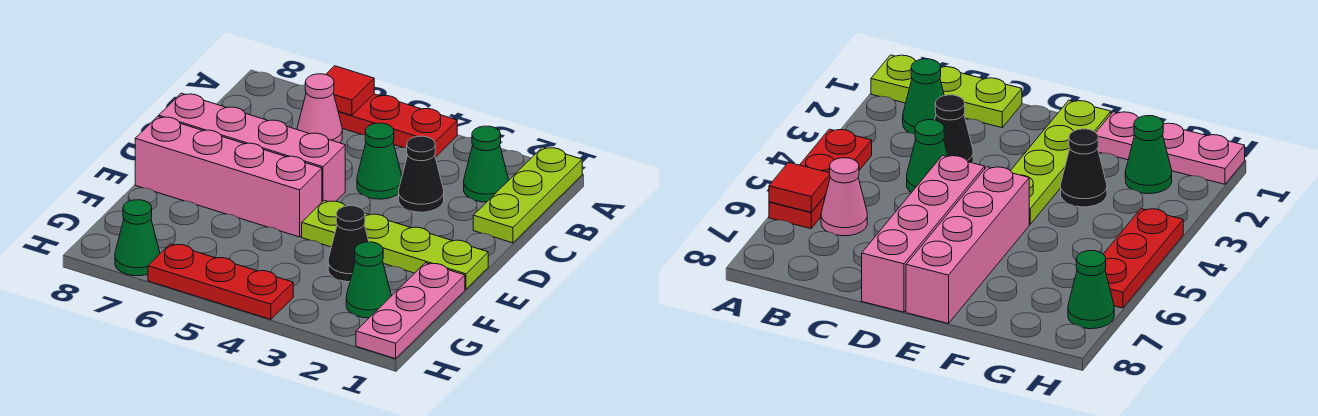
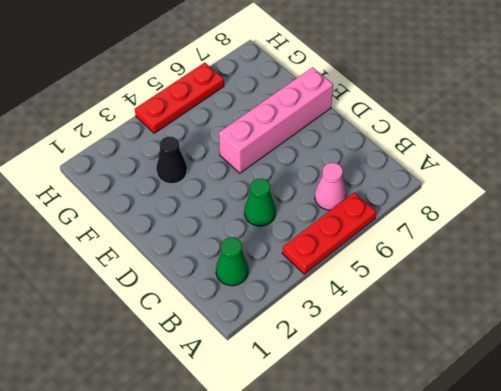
none -> lime 1x3 plate [473,147,582,243]
none -> black 1x1 cone [399,136,444,212]
none -> pink 1x4 brick [159,93,345,202]

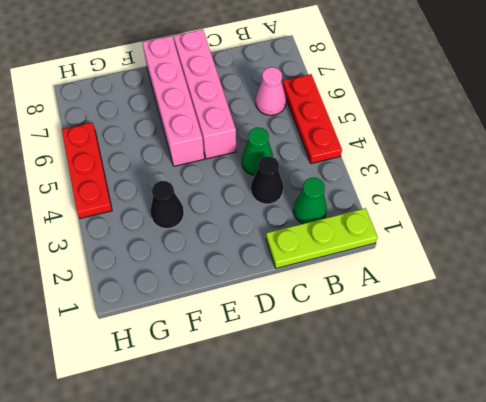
none -> lime 1x4 plate [302,200,488,289]
none -> pink 1x3 plate [356,263,465,359]
none -> green 1x1 cone [346,242,391,318]

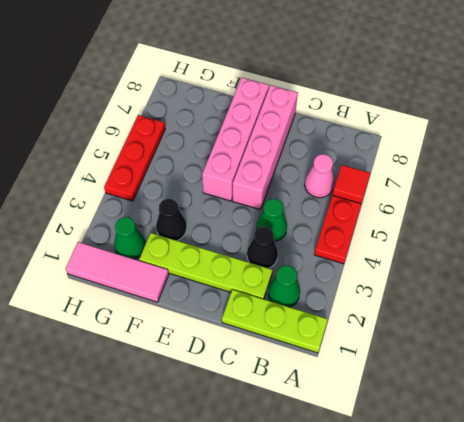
lime 1x4 plate [139,233,272,299] -> lime 1x4 plate turned to [302,200,488,289]
pink 1x3 tile [65,242,169,302] -> pink 1x3 plate [356,263,465,359]
none -> green 1x1 cone [115,200,160,276]

